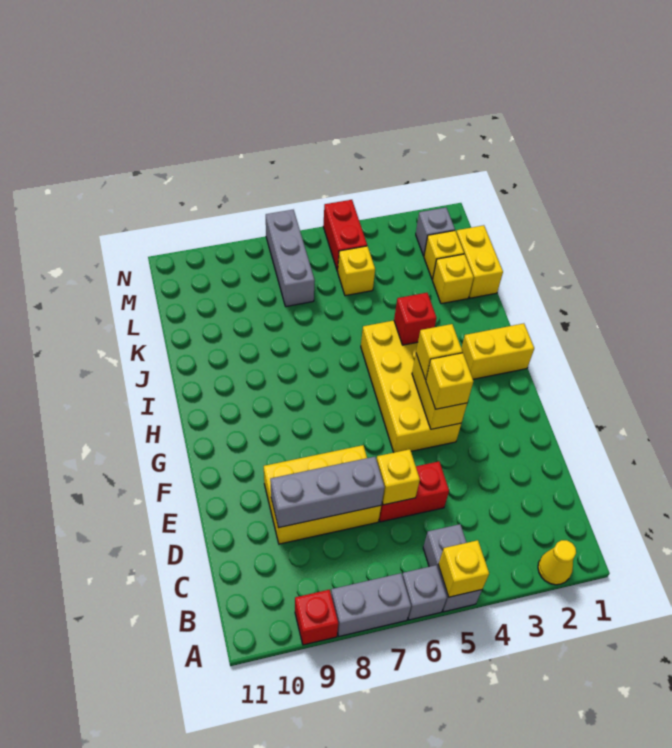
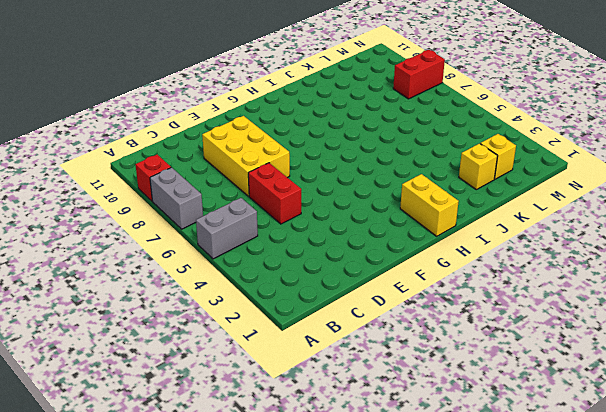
red 1x2 brick [393,50,445,99] -> red 1x2 brick moved to [323,200,367,272]
none -> yellow 1x1 cone [538,540,576,585]
none -> grey 1x1 brick [402,565,447,620]
none -> yellow 2x4 brick [361,321,461,452]

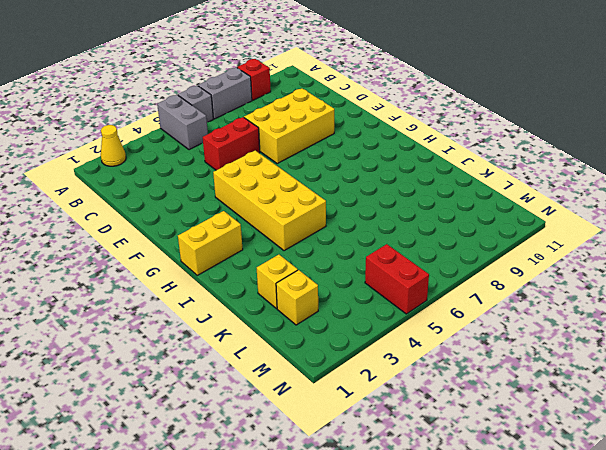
none -> yellow 1x2 brick [456,225,503,298]
none -> yellow 1x1 brick [338,246,375,296]
none -> grey 1x3 brick [266,210,315,307]

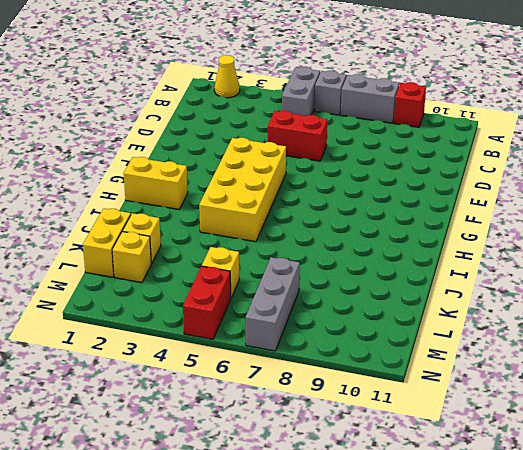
none -> yellow 2x3 brick [264,445,381,544]
none -> grey 1x1 brick [416,207,455,256]
none -> yellow 1x1 brick [438,540,489,597]

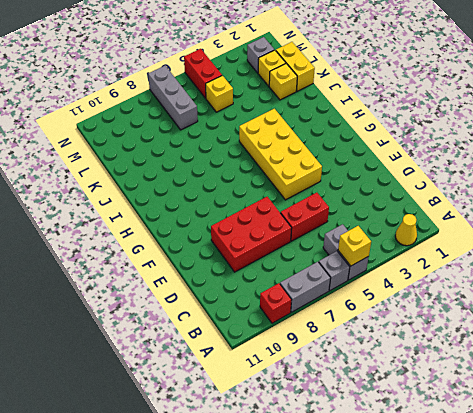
red 2x3 brick [211,197,292,272] -> yellow 2x3 brick [264,445,381,544]
none -> yellow 1x2 brick [461,323,534,379]
none -> yellow 1x1 brick [376,449,420,505]
none -> grey 1x3 brick [270,457,384,528]

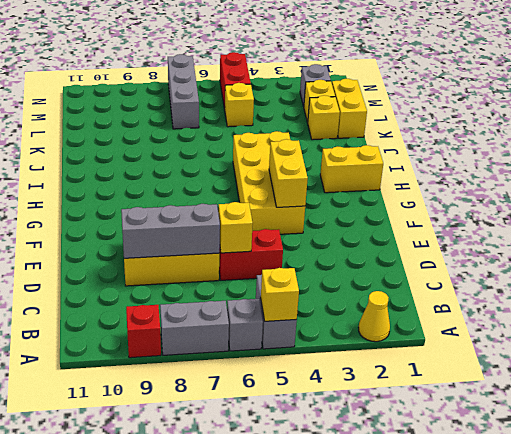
none -> red 1x1 brick [394,293,437,345]
none -> yellow 1x1 brick [426,353,473,409]
none -> yellow 1x1 brick [416,324,462,380]

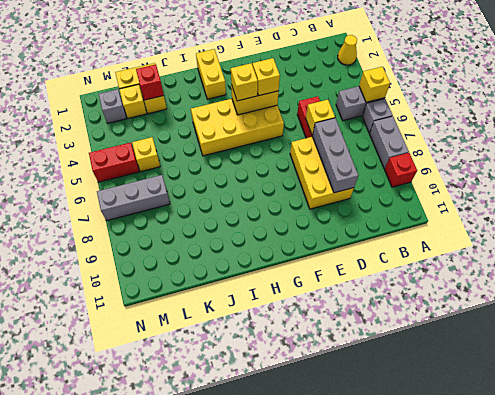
red 1x1 brick [136,64,164,100] -> red 1x1 brick moved to [394,293,437,345]

